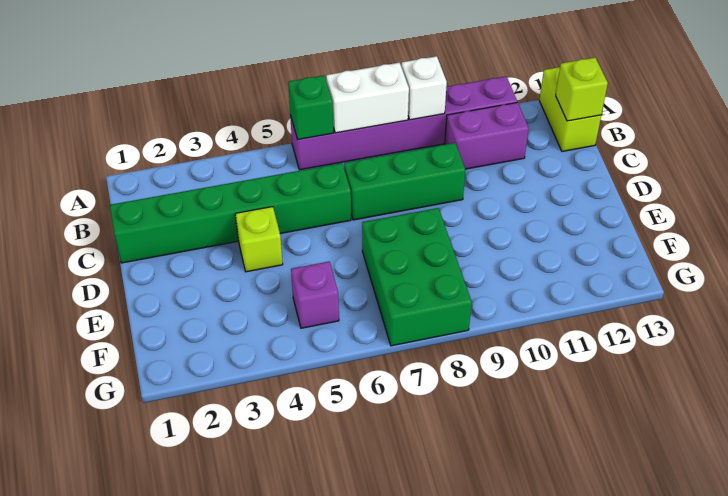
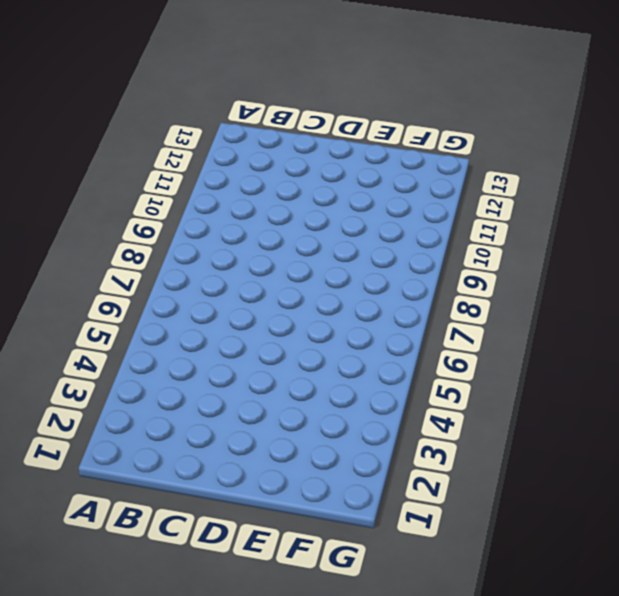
none -> purple 1x6 brick [290,76,517,170]
none -> lime 1x2 brick [539,67,601,151]
none -> purple 1x2 brick [445,103,529,169]

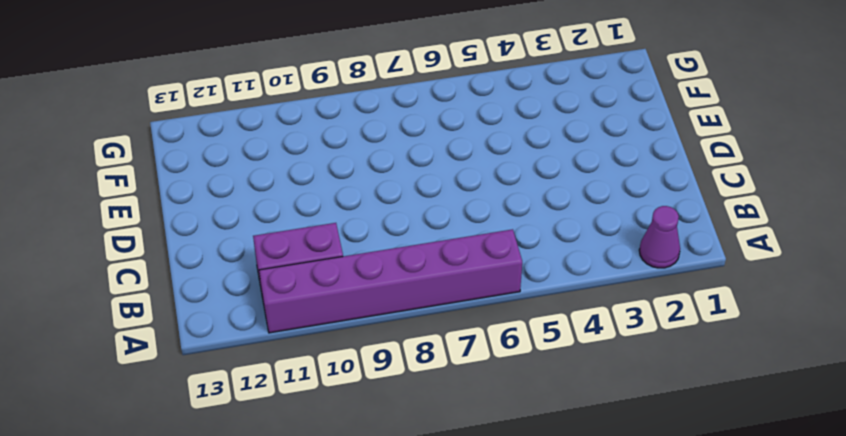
purple 1x1 cone [639,206,680,268] -> none
none -> lime 1x2 brick [539,67,601,151]
none -> green 1x6 brick [110,163,351,263]
none -> green 1x3 brick [344,143,466,220]

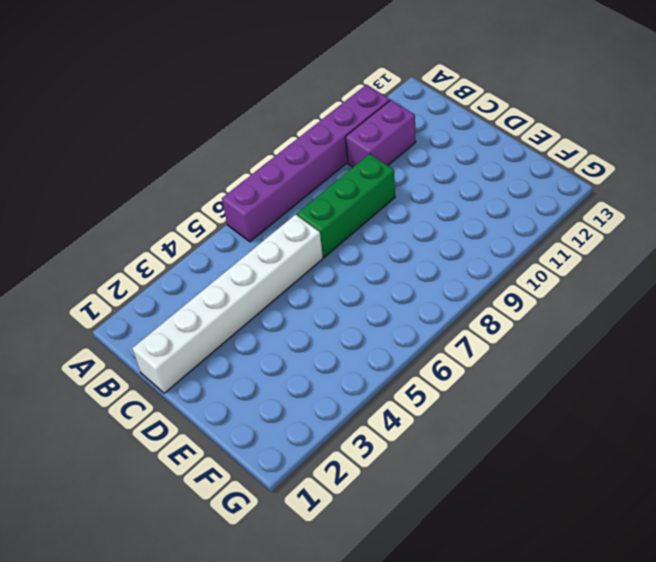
white 1x6 brick [132,215,323,393] -> green 1x6 brick [110,163,351,263]
none -> lime 1x2 brick [539,67,601,151]
none -> lime 1x1 brick [235,207,283,272]
none -> green 2x3 brick [362,208,472,346]

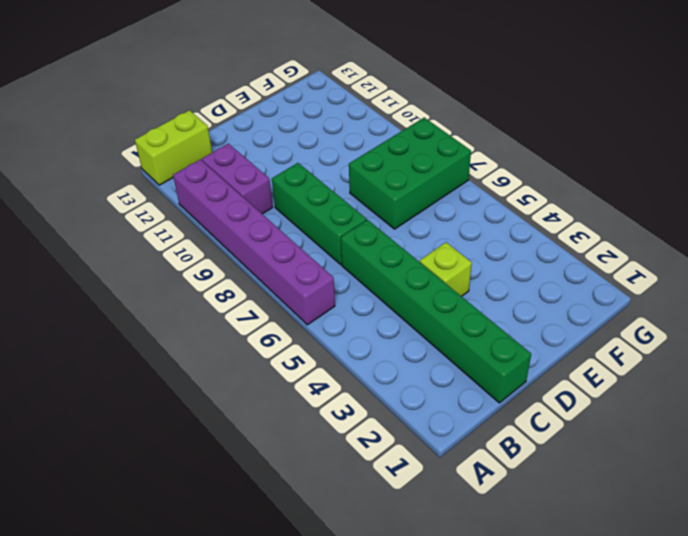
none -> purple 1x1 brick [291,262,339,328]
none -> green 1x1 brick [288,75,333,139]
none -> white 1x2 brick [326,63,409,133]

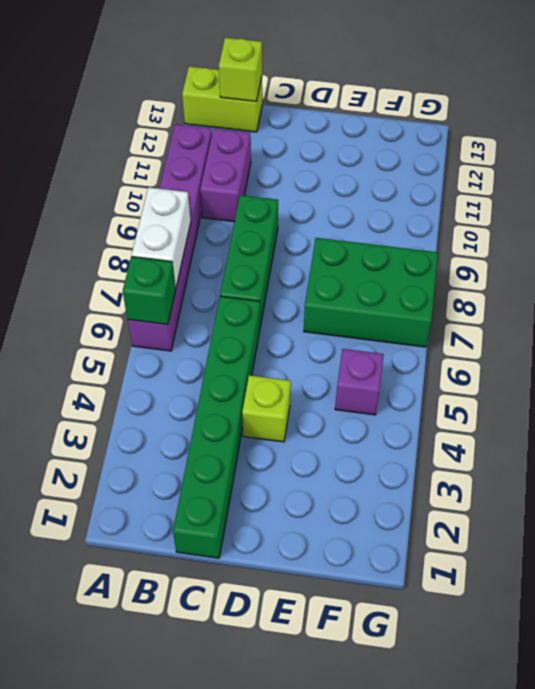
none -> white 1x1 brick [401,56,447,120]

